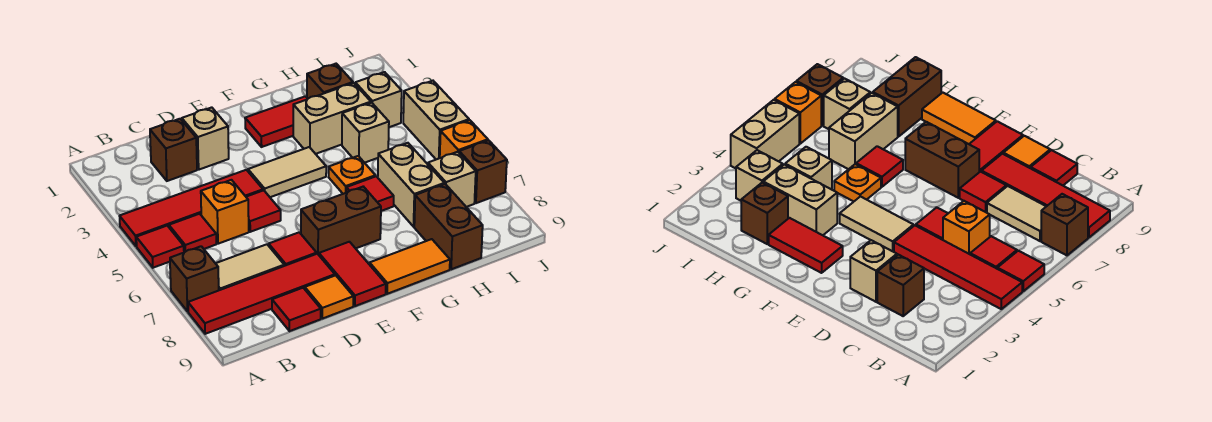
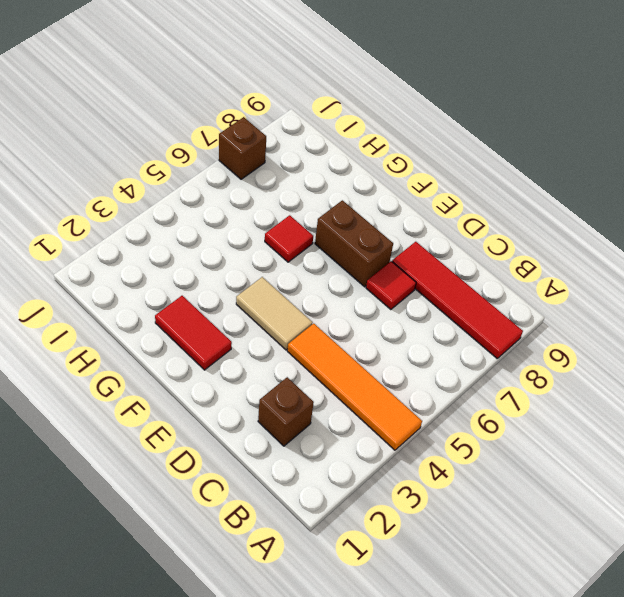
orange 1x4 tile [287,324,422,450] -> red 1x4 tile [120,170,263,246]
none -> red 1x1 tile [136,226,184,268]
none -> brown 1x1 brick [170,246,219,311]
none -> red 1x1 tile [169,214,216,252]
none -> tan 1x2 tile [216,244,284,290]

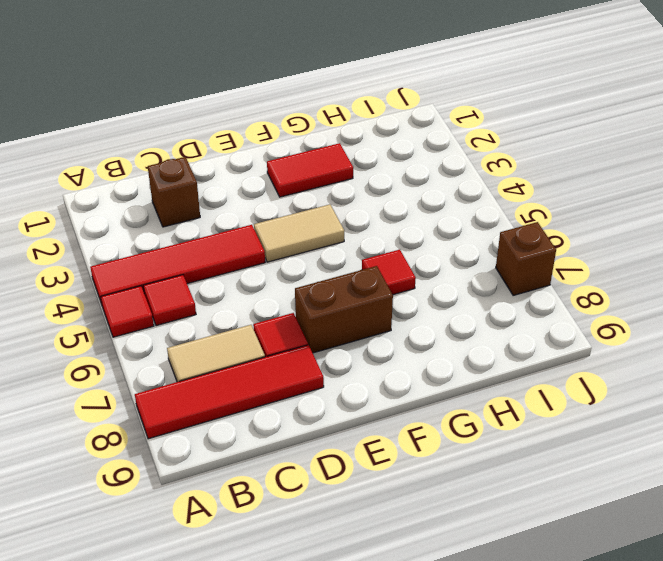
none -> brown 1x1 brick [170,246,219,311]
none -> orange 1x1 brick [201,180,249,244]
none -> red 1x1 tile [272,288,321,331]
none -> tan 1x1 brick [182,107,229,170]

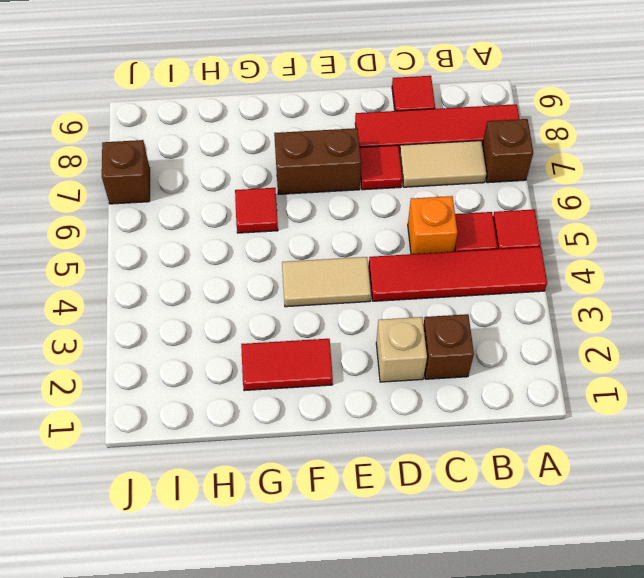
none -> red 1x1 tile [246,190,281,232]
none -> orange 1x1 tile [305,275,353,319]
none -> red 1x2 tile [319,242,386,306]
none -> orange 1x2 tile [370,239,450,294]

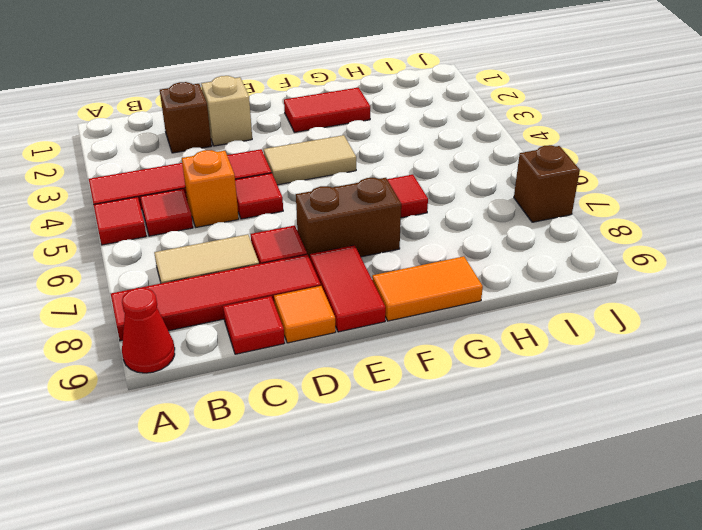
red 1x1 cone [122,288,175,373] -> none
none -> brown 1x1 brick [170,246,219,311]
none -> tan 1x2 brick [293,83,371,154]
none -> orange 1x1 plate [329,156,375,194]
none -> brown 1x1 brick [307,64,353,98]

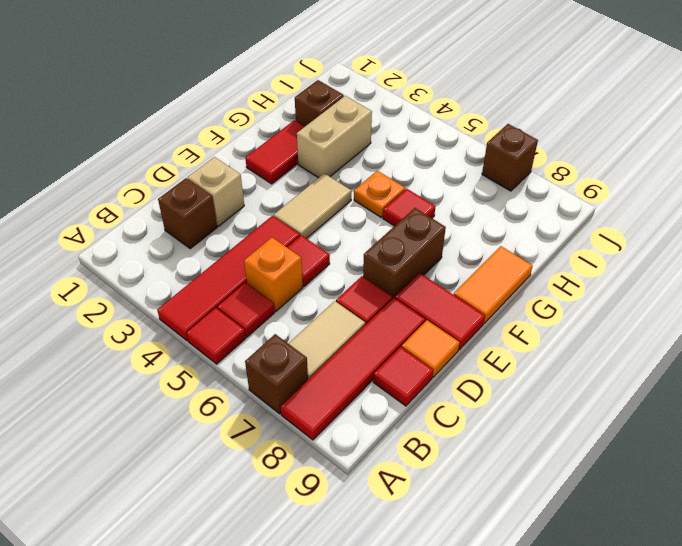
none -> tan 1x1 brick [342,103,389,163]
none -> tan 1x2 brick [378,143,444,227]
none -> brown 1x2 brick [414,184,483,269]
none -> tan 1x1 brick [355,72,402,127]

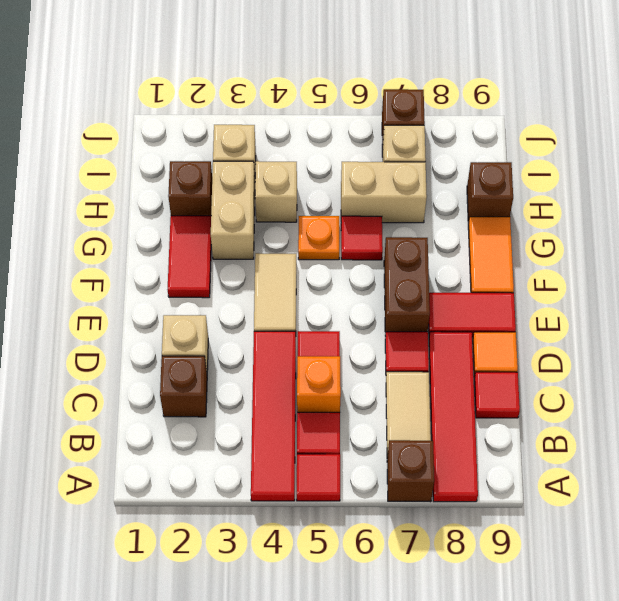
brown 1x1 brick [467,162,513,222] -> brown 1x2 brick [414,184,483,269]
none -> tan 1x2 brick [403,81,469,159]
none -> orange 1x1 brick [440,120,488,158]

